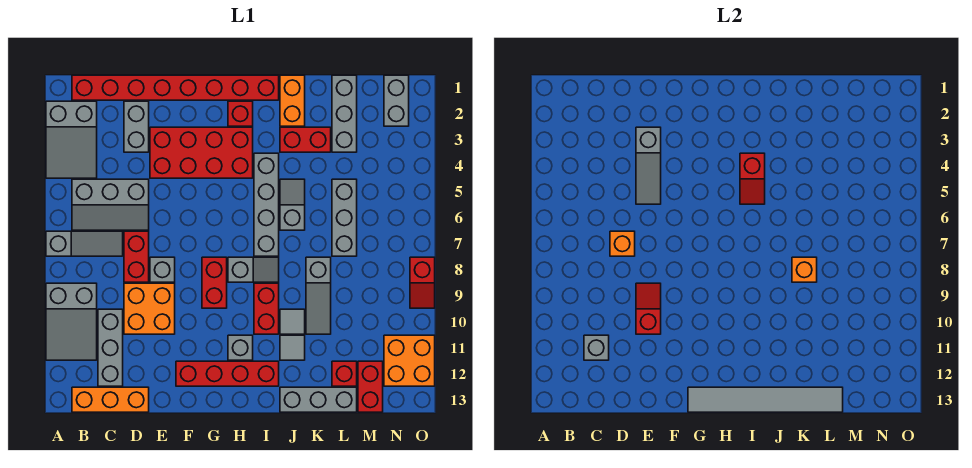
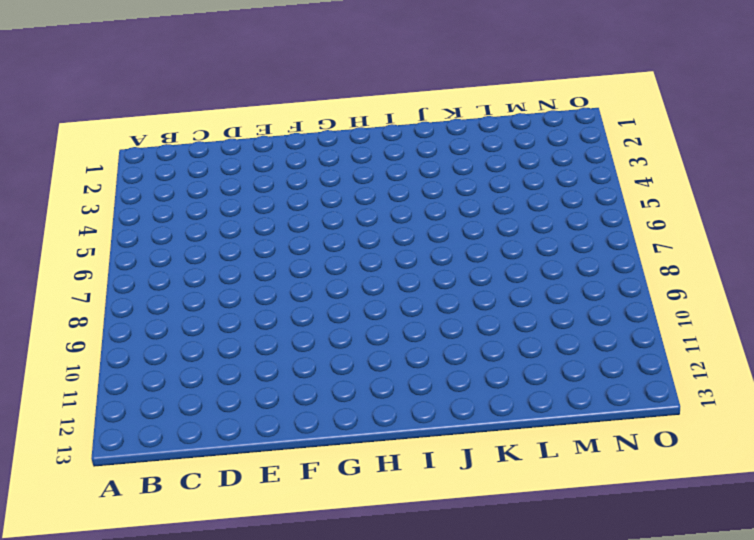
none -> grey 2x3 slope [46,101,97,178]
none -> grey 1x3 slope [46,231,123,256]
none -> grey 2x3 slope [46,283,97,360]
none -> red 1x8 brick [72,75,279,100]

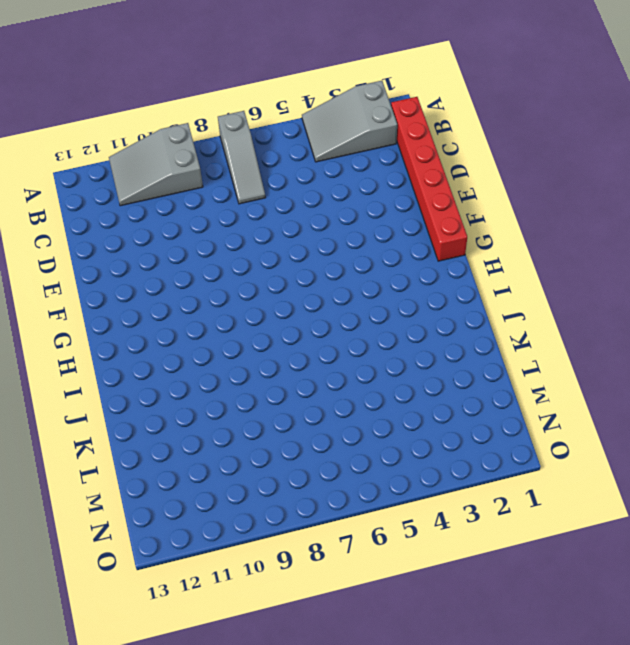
red 1x6 brick [391,97,467,261] -> red 1x8 brick [72,75,279,100]
none -> grey 2x3 slope [72,179,149,230]
none -> orange 1x3 brick [72,387,149,412]
none -> grey 1x3 brick [98,309,123,386]
none -> grey 1x2 brick [124,101,149,152]

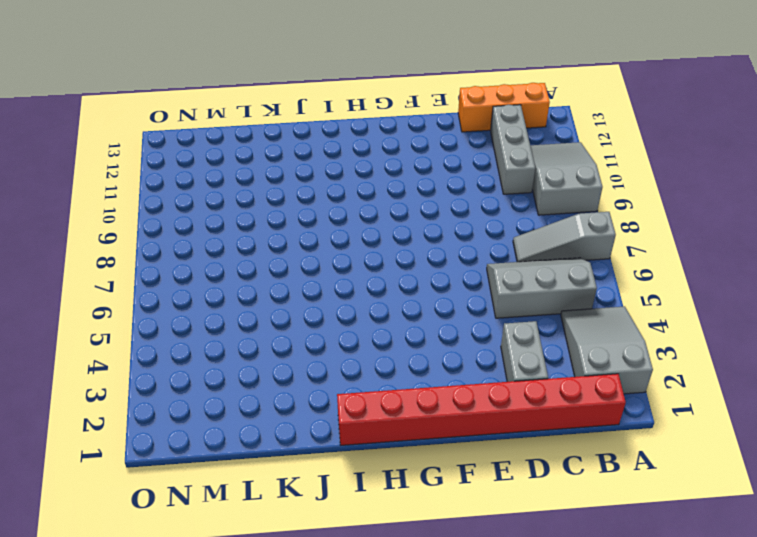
none -> red 1x2 brick [124,231,149,282]
none -> orange 2x2 brick [124,283,175,334]
none -> red 2x4 brick [150,127,253,178]
none -> grey 1x1 brick [150,257,175,282]

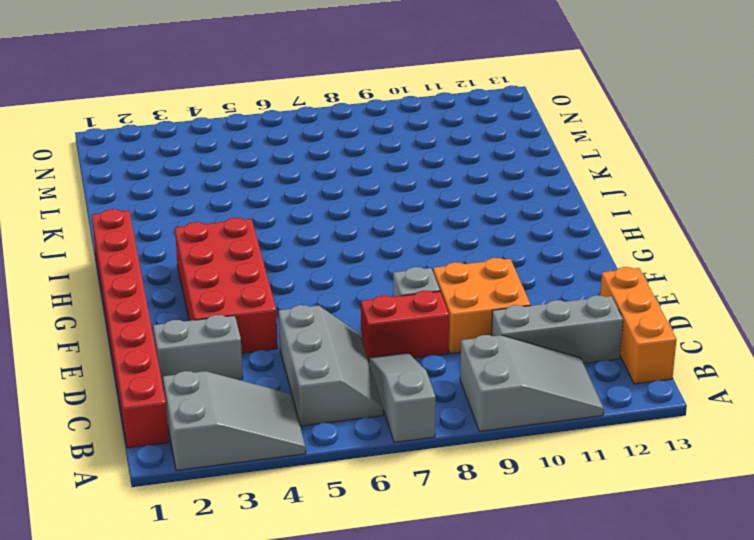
none -> red 1x4 brick [176,361,279,386]
none -> red 1x2 brick [202,257,227,308]
none -> red 1x1 brick [228,101,253,126]
none -> grey 1x2 slope [228,257,279,282]

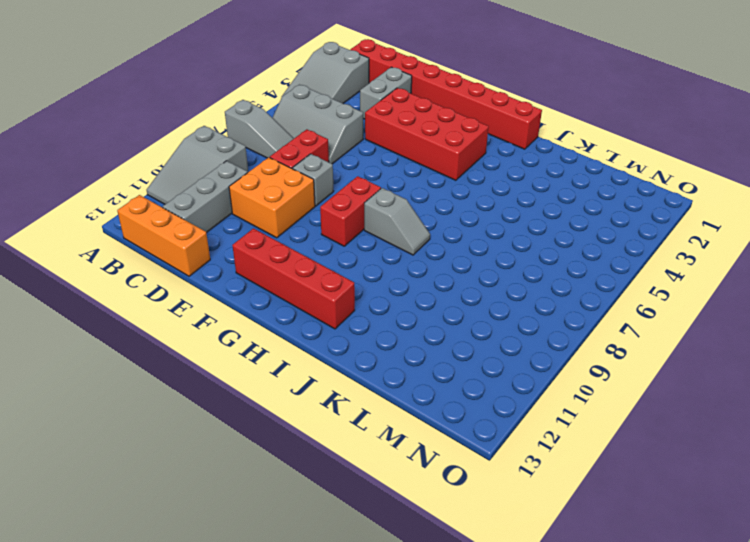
none -> red 1x1 brick [228,101,253,126]
none -> grey 1x1 brick [228,335,253,360]
none -> grey 1x4 brick [254,153,279,256]
none -> red 1x2 brick [254,283,279,334]

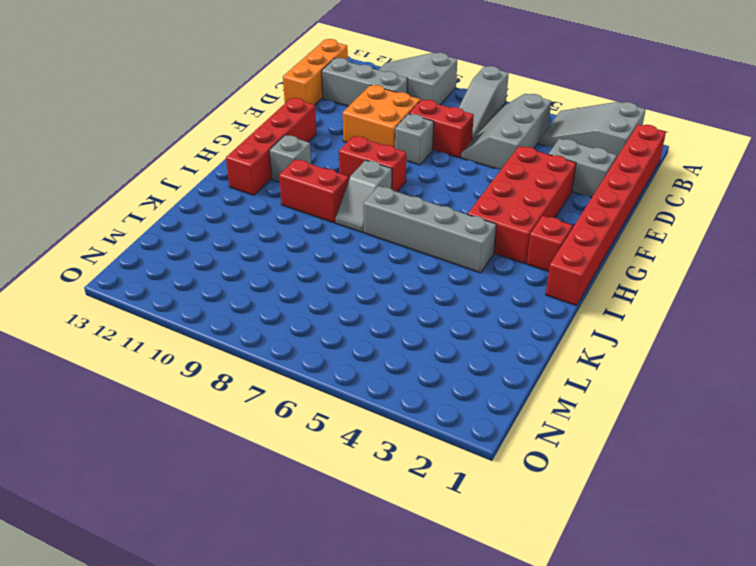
none -> orange 1x2 brick [280,75,305,126]
none -> red 1x2 brick [280,127,331,152]
none -> grey 1x2 slope [280,179,305,230]
none -> grey 1x1 tile [280,309,305,334]

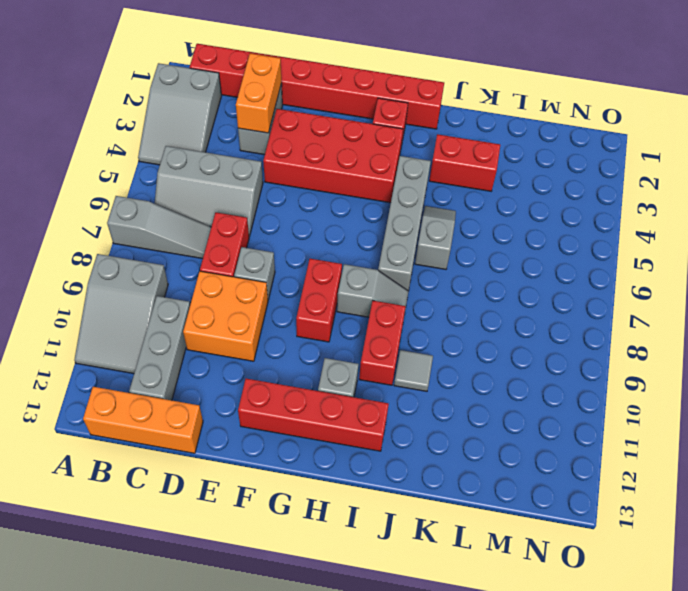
orange 1x2 brick [236,53,281,133] -> orange 1x2 brick moved to [280,75,305,126]
none -> grey 1x1 tile [280,335,305,360]
none -> grey 1x3 brick [280,387,357,412]
none -> grey 1x3 slope [306,257,331,334]
none -> grey 1x3 brick [332,75,357,152]

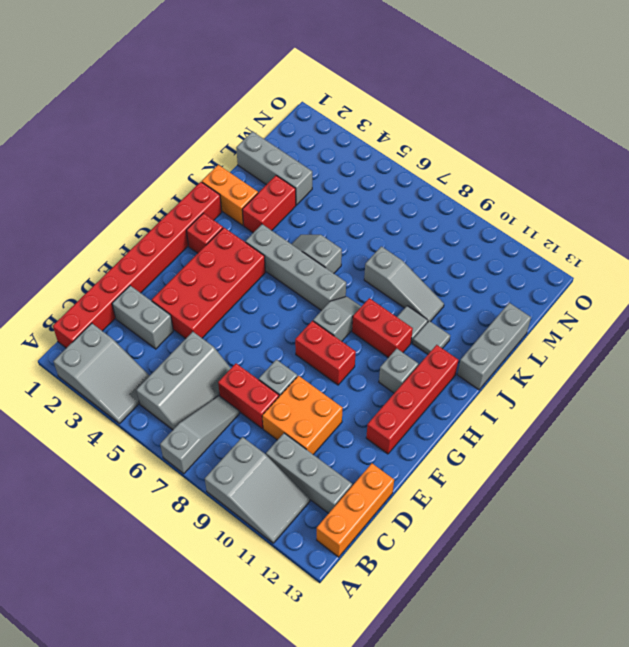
none -> grey 1x3 brick [332,179,357,256]
none -> red 1x1 brick [332,361,357,386]
none -> red 1x2 brick [358,361,383,412]
none -> grey 1x2 brick [384,75,409,126]

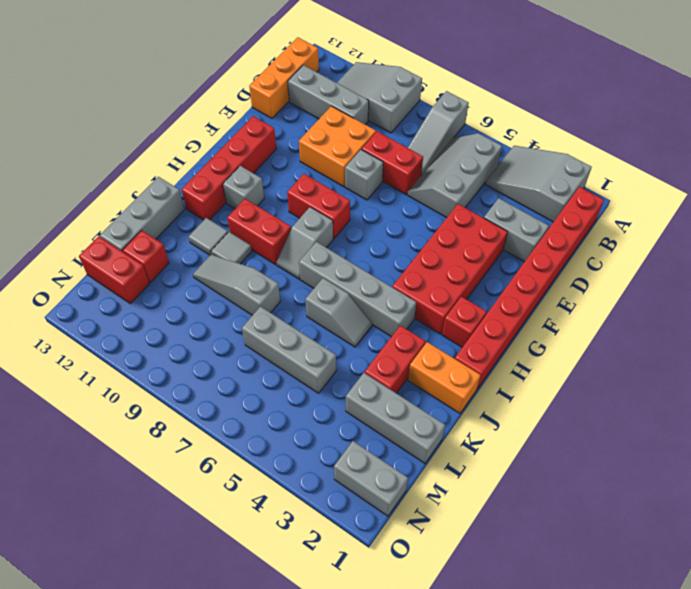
none -> orange 2x2 brick [384,335,435,386]
none -> red 1x2 slope [410,257,435,308]
none -> grey 1x1 brick [584,335,609,360]
none -> orange 1x1 brick [610,231,635,256]

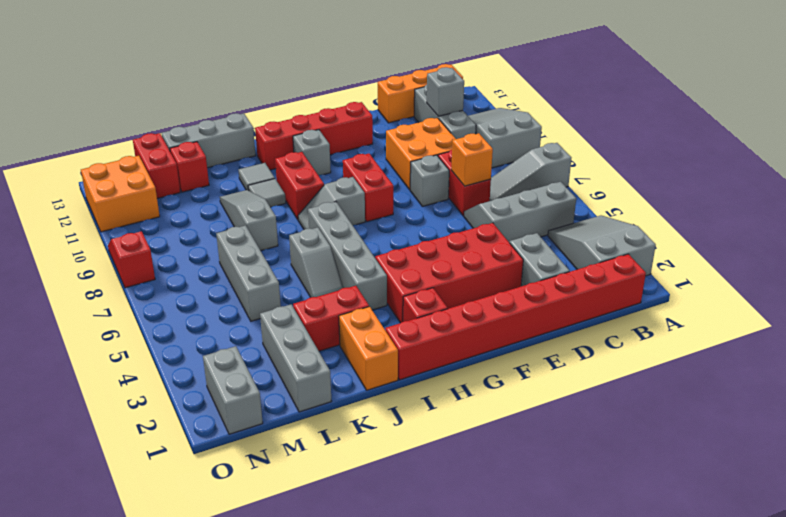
none -> grey 1x3 slope [636,127,661,204]
none -> red 1x2 slope [636,283,661,334]
none -> grey 1x6 tile [688,387,843,412]
none -> red 1x2 slope [740,153,765,204]

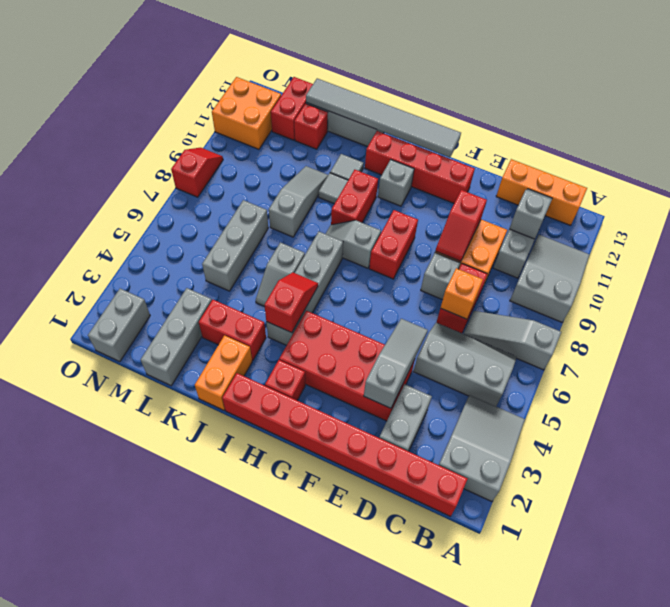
none -> orange 1x1 brick [792,257,817,282]

